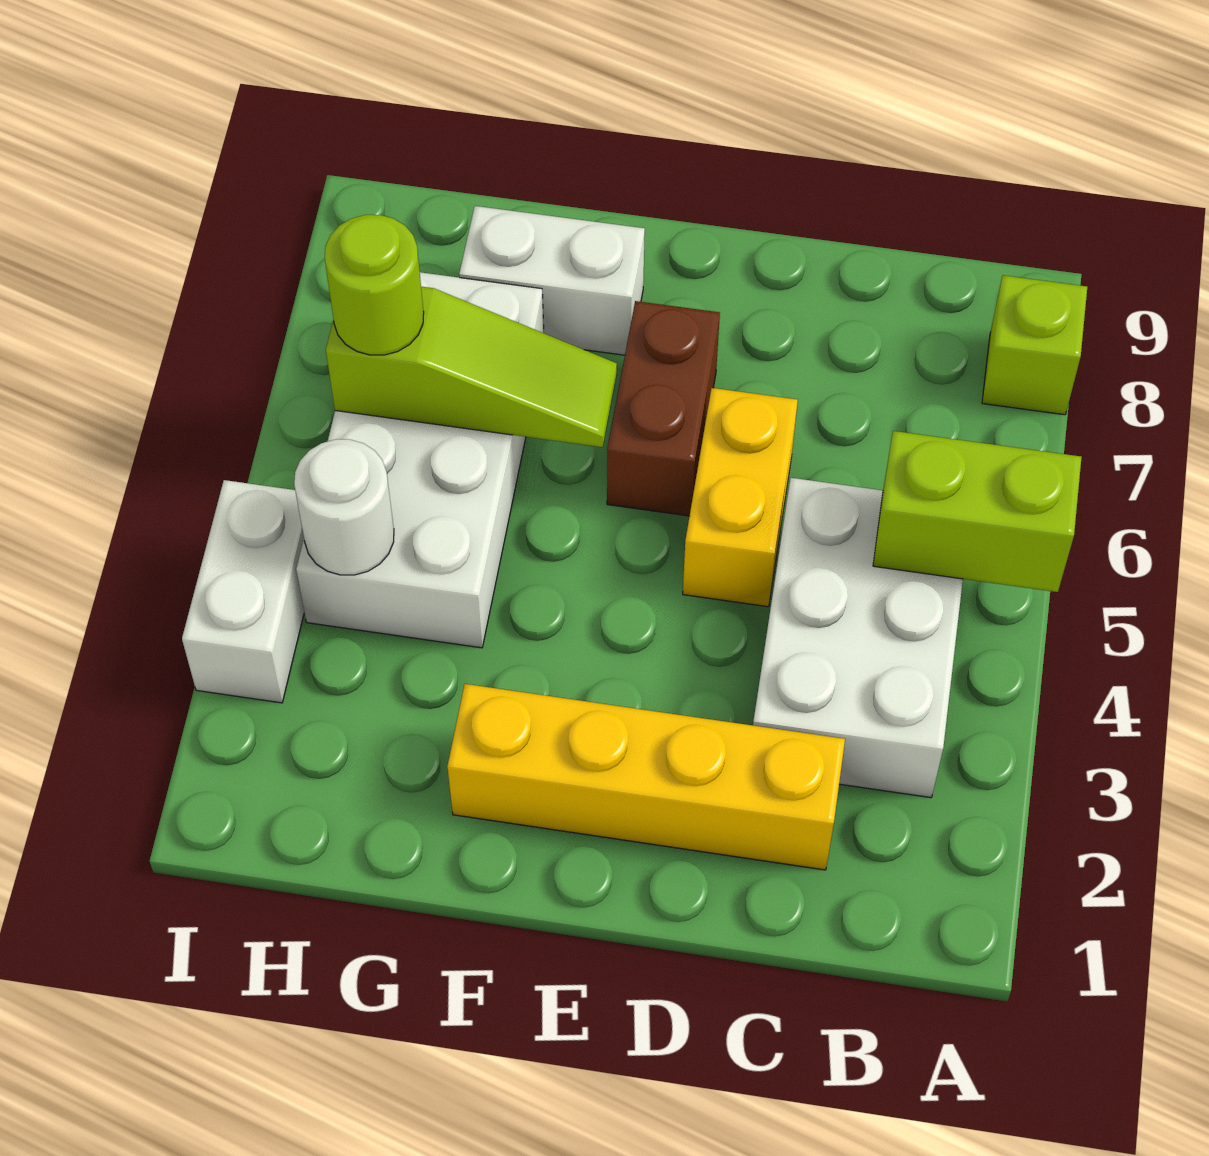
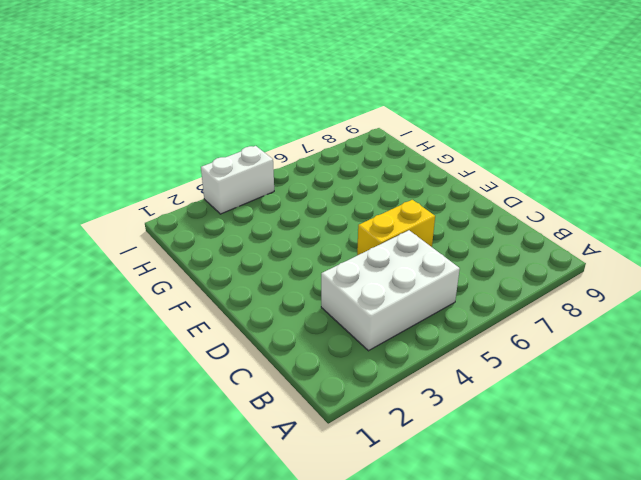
none -> lime 1x1 brick [982,275,1087,415]
none -> yellow 1x4 brick [447,684,845,870]
none -> brown 1x2 brick [607,301,720,516]

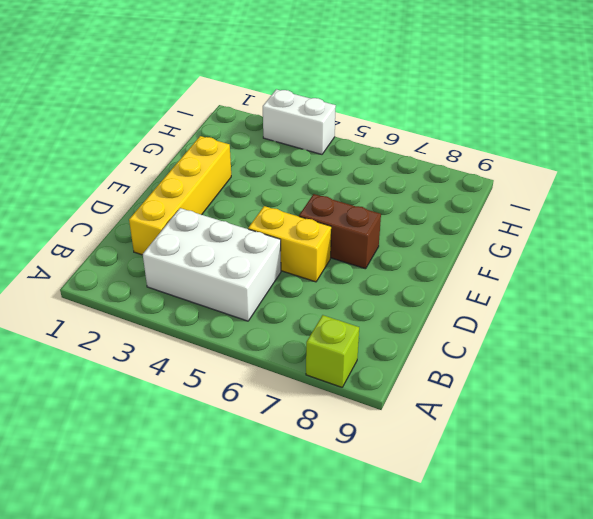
none -> white 1x2 brick [459,206,645,355]
none -> white 2x4 brick [296,272,544,648]
none -> lime 1x2 brick [873,431,1082,592]

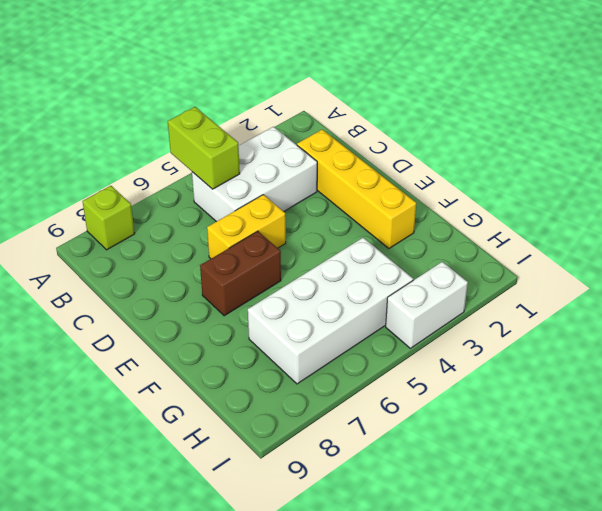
none -> white 1x2 brick [459,206,645,355]
none -> lime 1x3 slope [326,287,617,447]
none -> white 1x1 round brick [294,439,394,575]

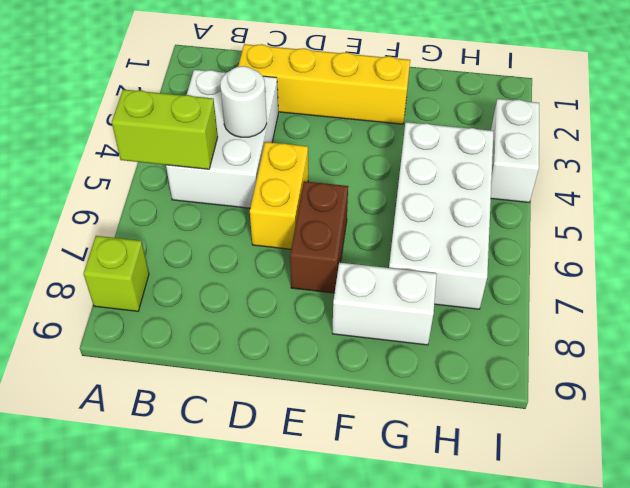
white 1x1 round brick [220,66,267,137] -> white 1x1 round brick moved to [294,439,394,575]
none -> lime 1x3 slope [326,287,617,447]
none -> lime 1x1 round brick [325,215,424,355]

